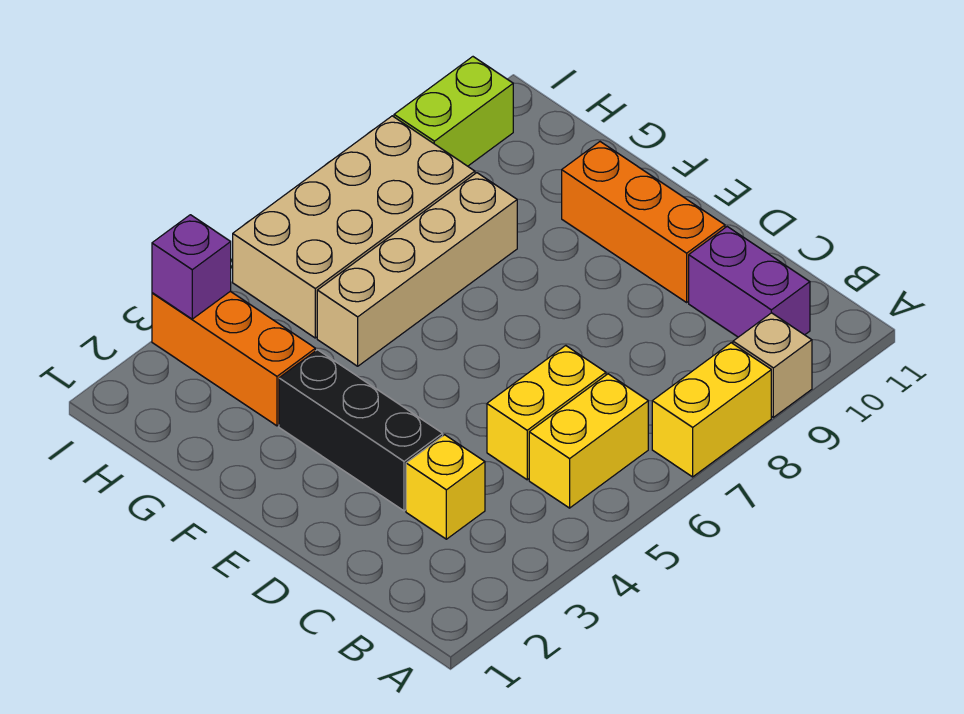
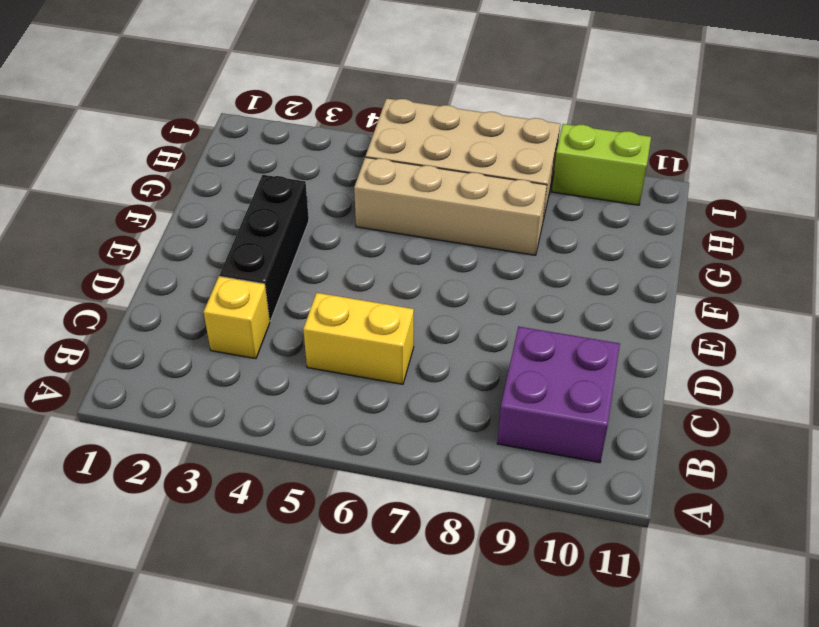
purple 2x2 brick [497,326,620,463] -> purple 1x2 brick [689,227,810,337]
none -> yellow 1x2 brick [652,343,771,477]
none -> tan 1x1 brick [733,313,812,417]
none -> yellow 1x2 brick [529,374,648,508]

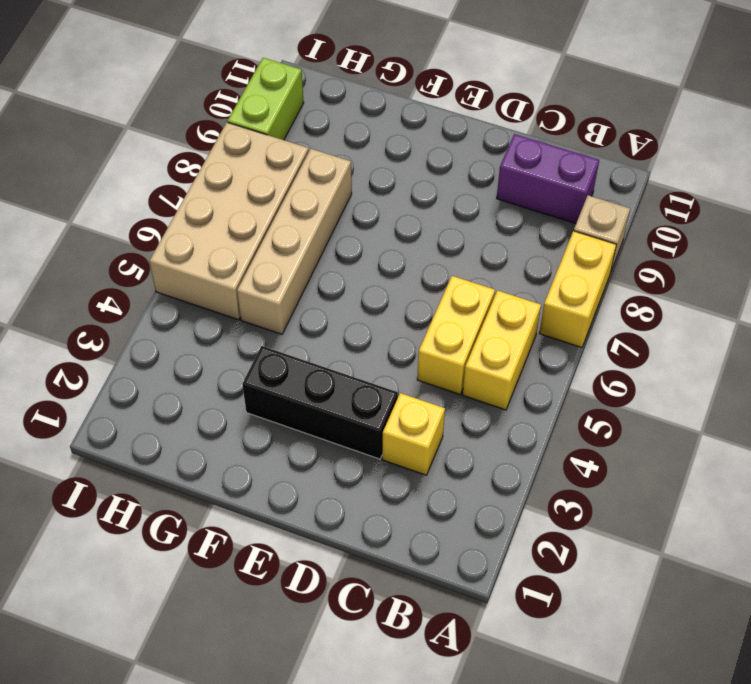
none -> orange 1x3 brick [562,142,725,302]
none -> orange 1x3 brick [152,291,315,426]
none -> purple 1x1 brick [152,215,231,319]

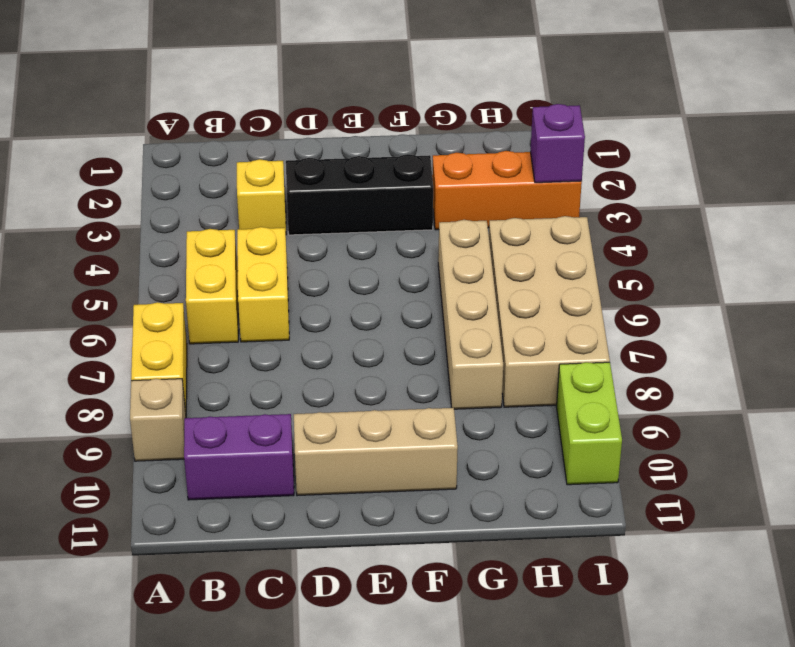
tan 1x3 brick [294,408,458,496] -> orange 1x3 brick [562,142,725,302]

